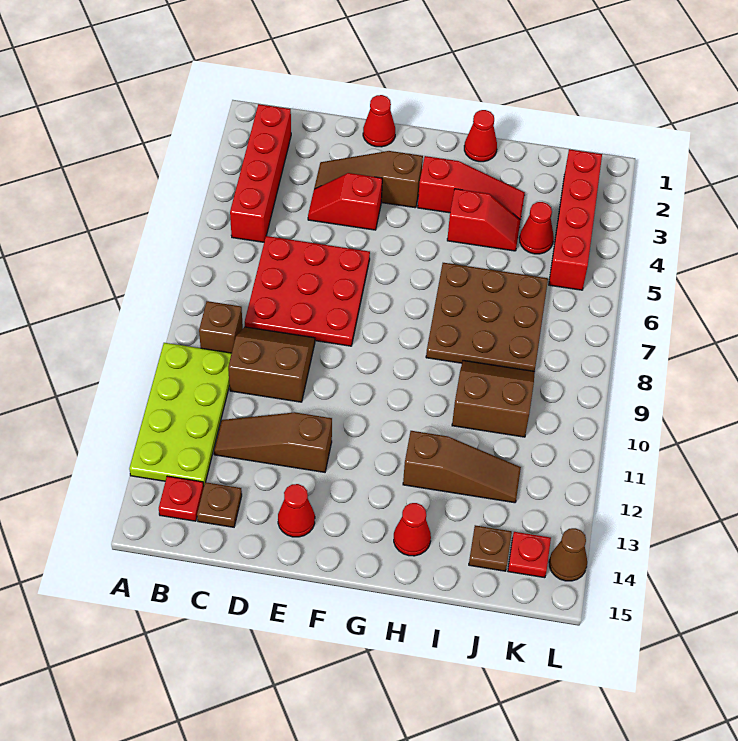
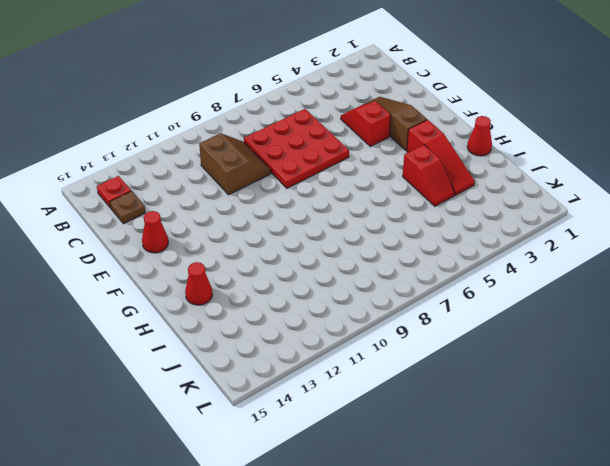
none -> lime 2x4 plate [129,343,232,486]
none -> red 1x4 brick [230,104,291,242]
none -> brown 1x1 brick [199,301,243,353]

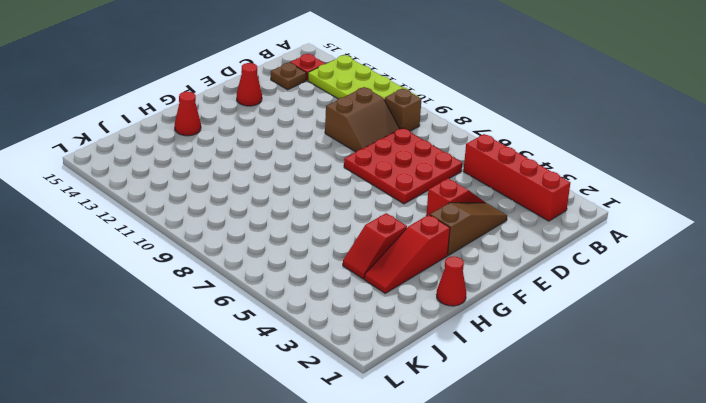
none -> brown 1x3 slope [214,412,332,472]
none -> red 1x1 cone [363,95,395,147]
none -> brown 3x3 plate [426,263,548,371]

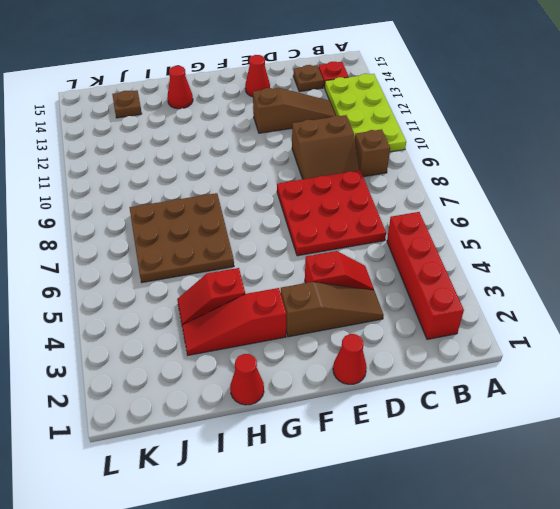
none -> brown 1x3 slope [403,431,521,503]
none -> brown 2x2 slope [452,361,535,437]
none -> red 1x1 cone [520,202,554,254]

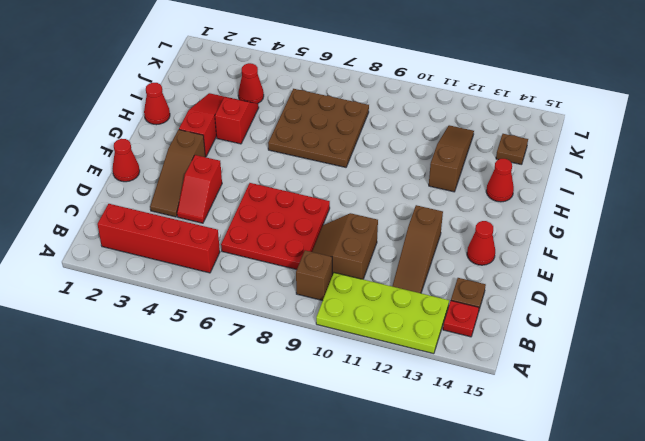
none -> brown 2x2 slope [452,361,535,437]
none -> red 1x4 brick [549,149,602,290]
none -> red 1x1 plate [508,532,551,578]

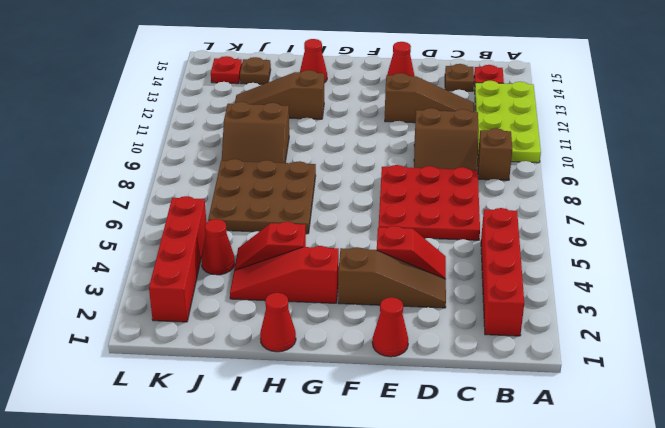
none -> brown 1x1 cone [549,528,587,581]

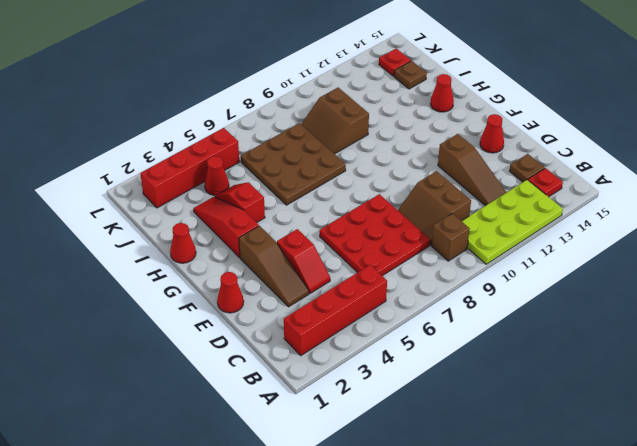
none -> brown 1x3 slope [403,431,521,503]
none -> brown 1x1 cone [549,528,587,581]

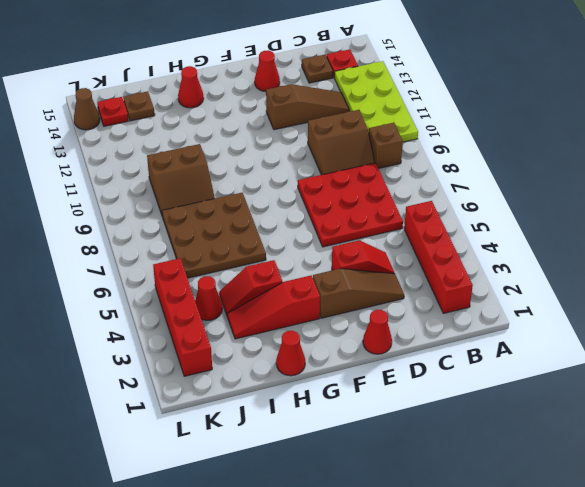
none -> brown 1x3 slope [403,431,521,503]

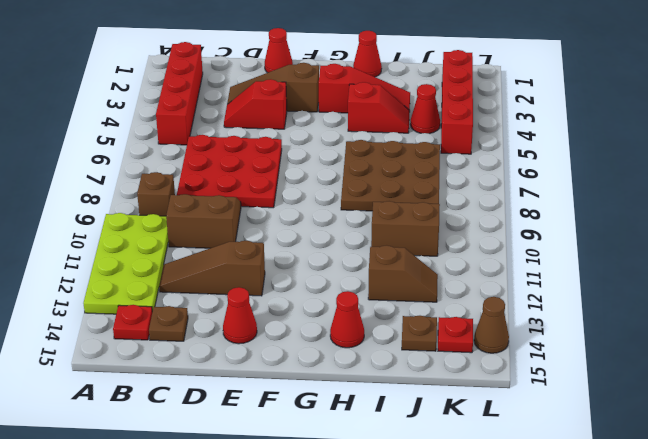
brown 1x2 slope [368,245,438,302] -> brown 1x3 slope [403,431,521,503]

